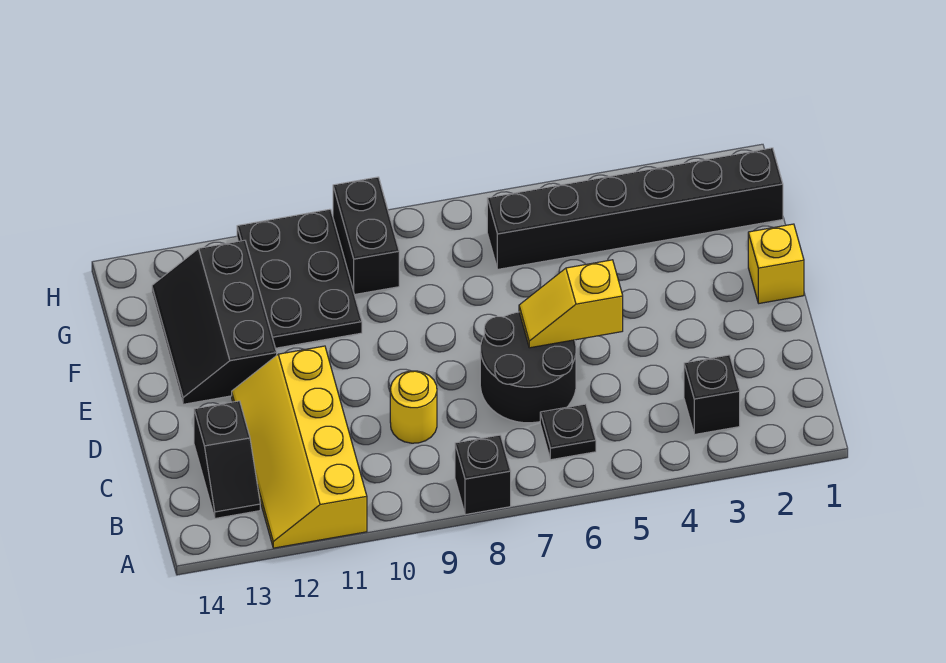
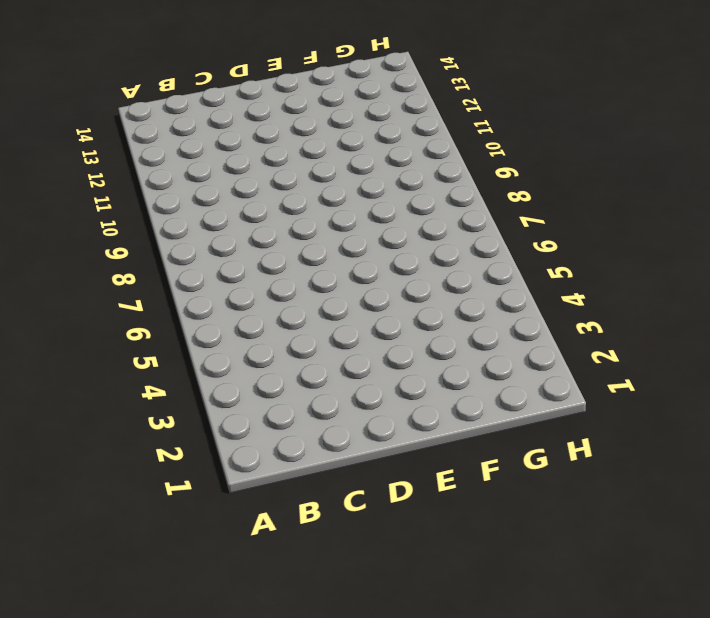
none -> black 1x1 brick [455,435,511,515]
none -> yellow 2x4 slope [232,346,367,548]
none -> black 1x1 brick [684,355,740,435]

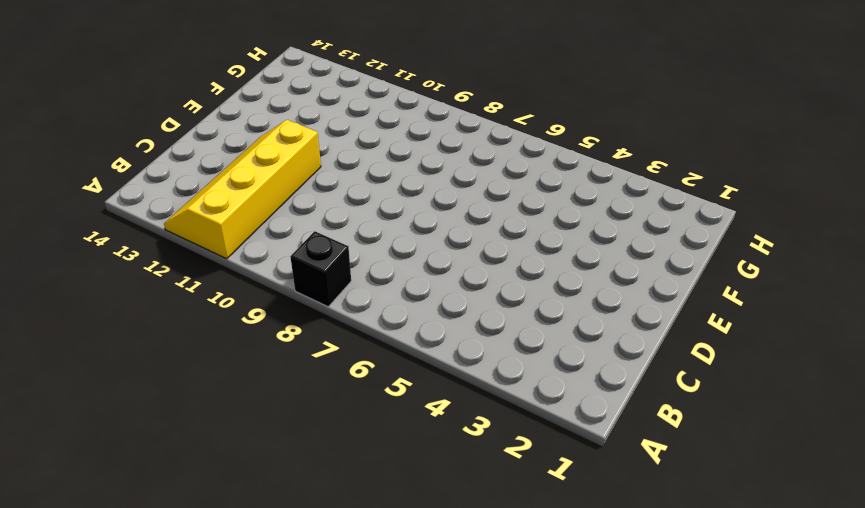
none -> black 1x1 brick [684,355,740,435]
none -> black 1x1 plate [540,404,596,460]
none -> black 1x2 slope [194,401,260,518]

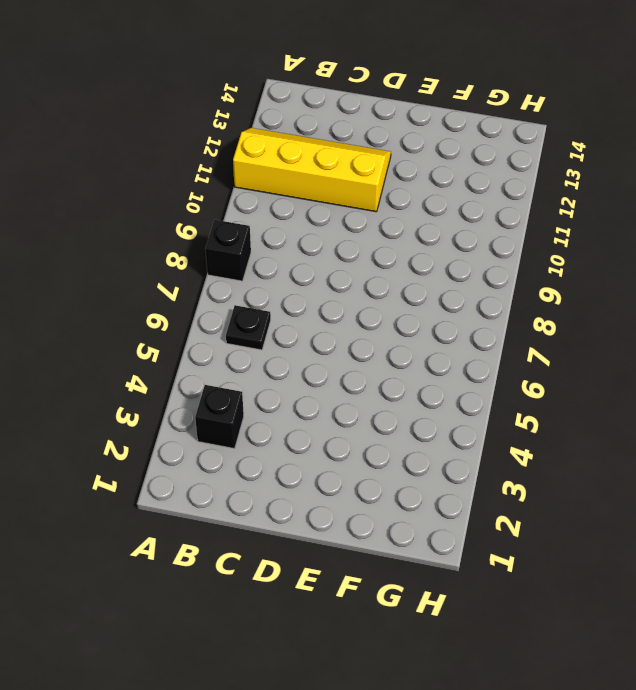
none -> black 1x2 slope [194,401,260,518]
none -> black 2x2 round brick [480,312,576,423]
none -> yellow 1x1 round brick [390,371,437,443]

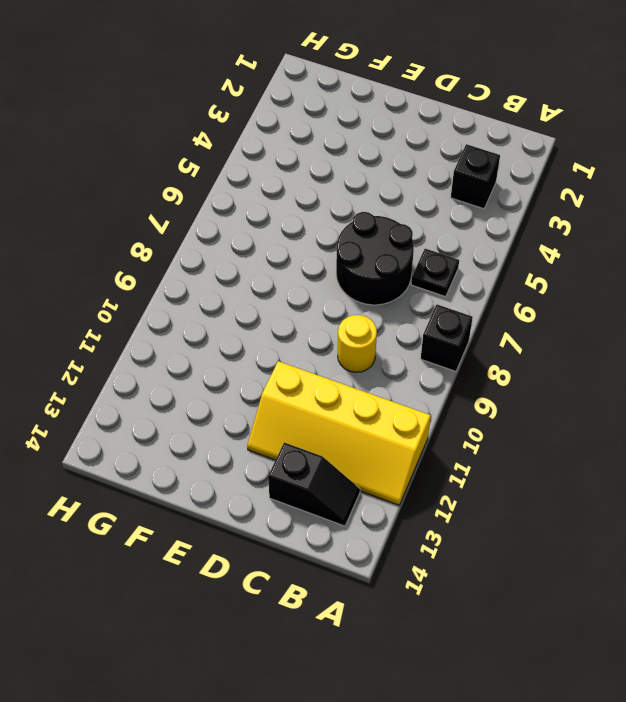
none -> yellow 1x1 brick [748,224,804,303]
none -> black 2x3 slope [152,240,277,404]
none -> black 2x3 plate [237,209,362,348]

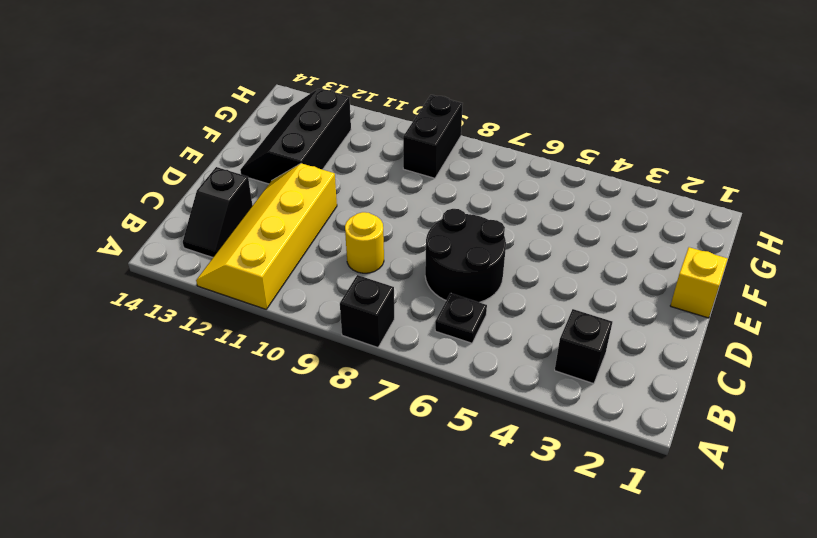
none -> black 2x3 plate [237,209,362,348]
none -> black 1x6 brick [487,148,783,269]
none -> yellow 1x2 slope [519,260,623,348]

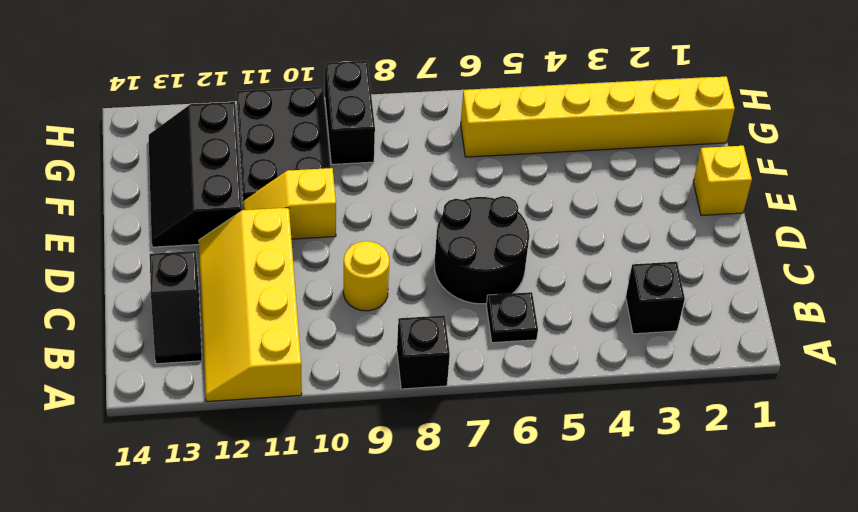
yellow 1x2 slope [243,168,336,239] -> yellow 1x2 slope moved to [519,260,623,348]
yellow 1x6 brick [461,77,735,157] -> black 1x6 brick [487,148,783,269]

